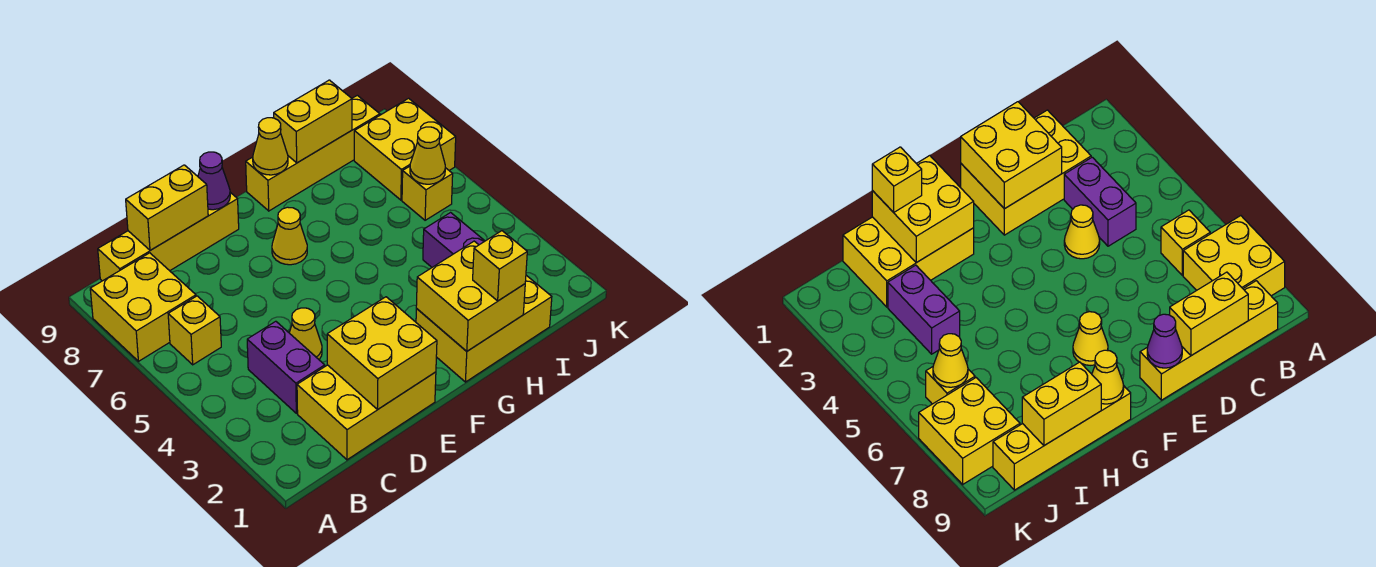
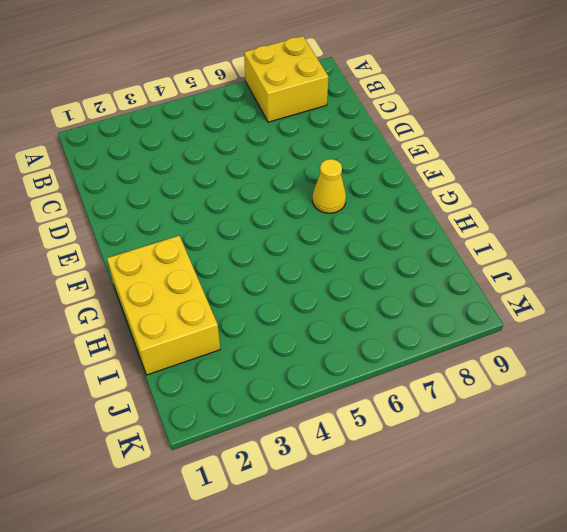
none -> yellow 1x1 brick [168,296,221,365]
none -> yellow 1x4 brick [98,192,239,281]
none -> yellow 2x3 brick [297,365,436,460]

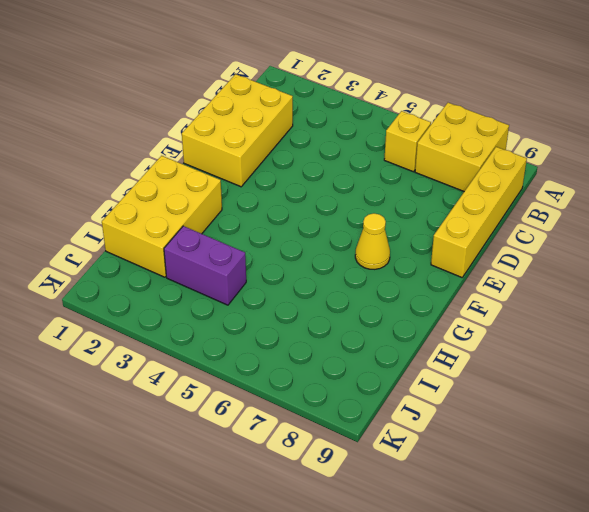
none -> purple 1x2 brick [247,321,325,413]
none -> yellow 1x1 cone [290,308,322,359]
none -> yellow 1x4 brick [246,95,380,211]

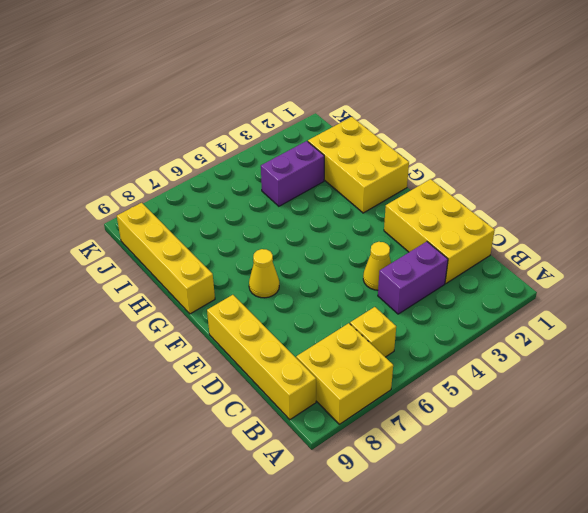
none -> yellow 1x1 brick [402,166,453,220]
none -> yellow 2x2 brick [354,98,456,200]
none -> yellow 1x2 brick [126,165,208,250]

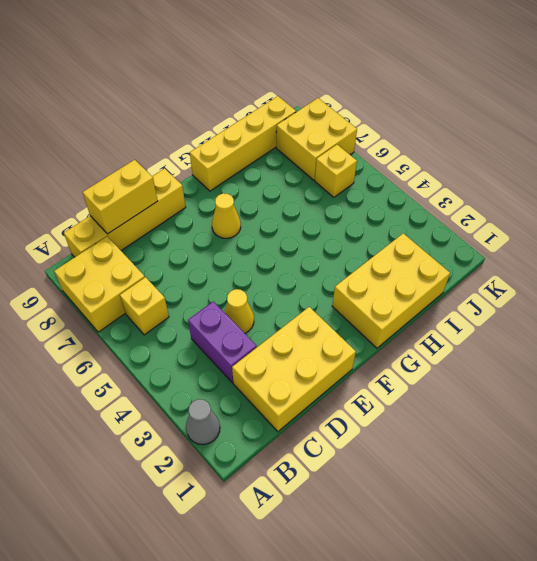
grey 1x1 cone [186,399,220,445] -> none
none -> purple 1x2 brick [423,213,485,267]
none -> yellow 2x2 brick [327,297,437,409]
none -> purple 1x1 cone [198,152,230,210]

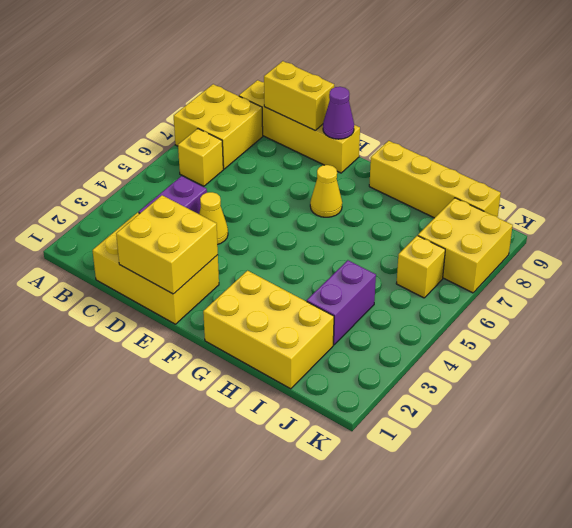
none -> yellow 2x2 brick [416,241,525,351]
none -> yellow 1x1 cone [253,118,288,175]
none -> yellow 1x2 brick [274,80,352,163]

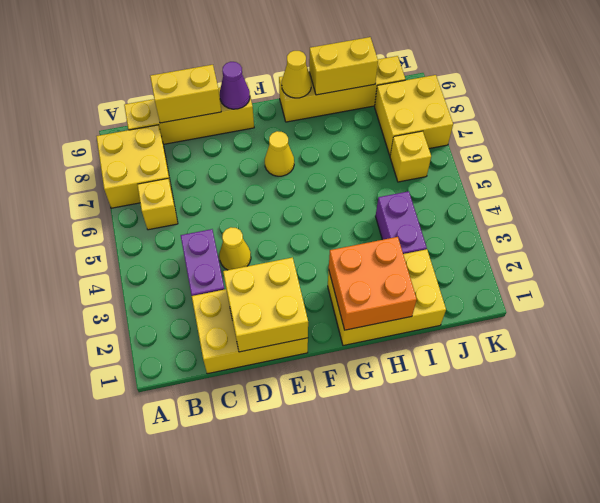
orange 2x2 brick [329,237,417,330] -> yellow 2x2 brick [416,241,525,351]
none -> yellow 1x1 cone [410,127,445,184]
none -> yellow 1x1 brick [473,231,527,301]

